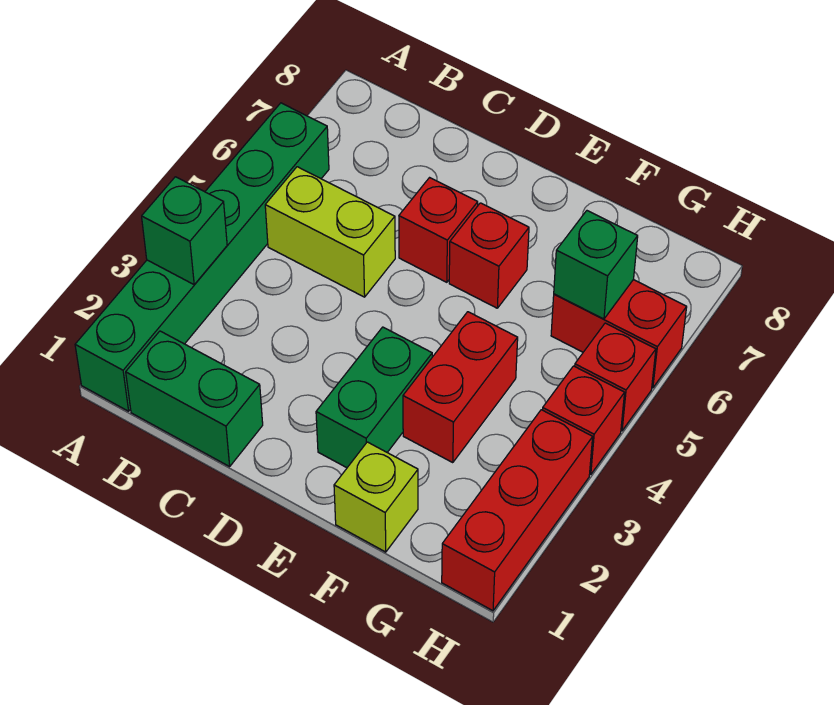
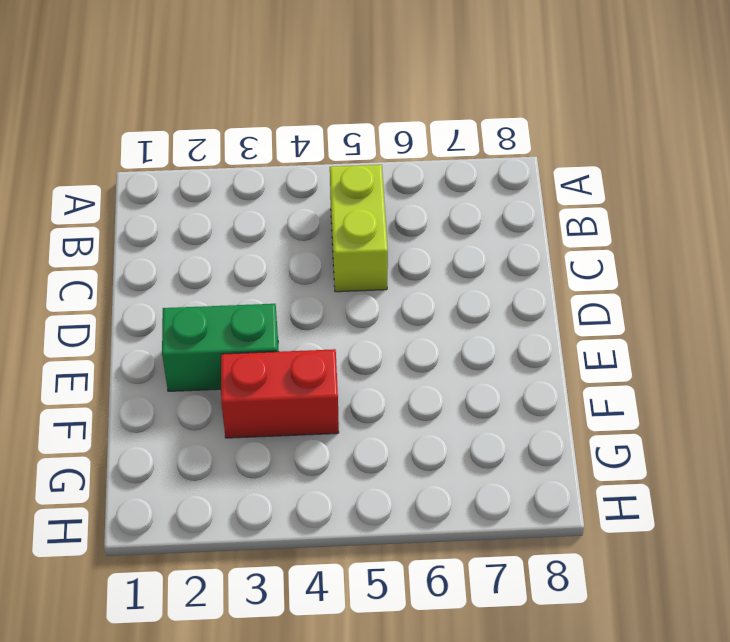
none -> green 1x6 brick [75,103,329,411]
none -> green 1x2 brick [126,331,263,467]
none -> red 1x1 brick [399,178,478,282]

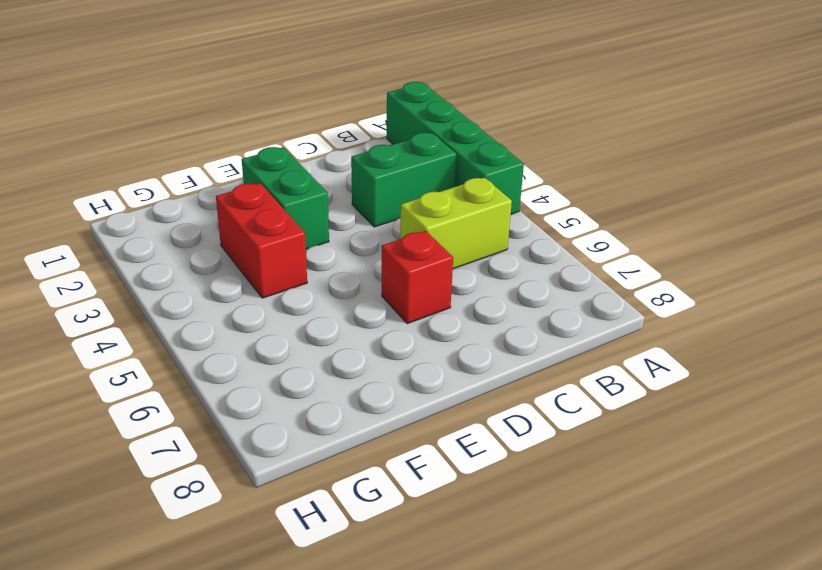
green 1x4 brick [387,82,524,214] -> green 1x6 brick [75,103,329,411]
green 1x2 brick [351,133,456,227] -> green 1x2 brick moved to [126,331,263,467]
none -> red 1x1 brick [449,203,529,308]
none -> lime 1x1 brick [334,442,418,552]
none -> red 1x2 brick [551,280,687,388]

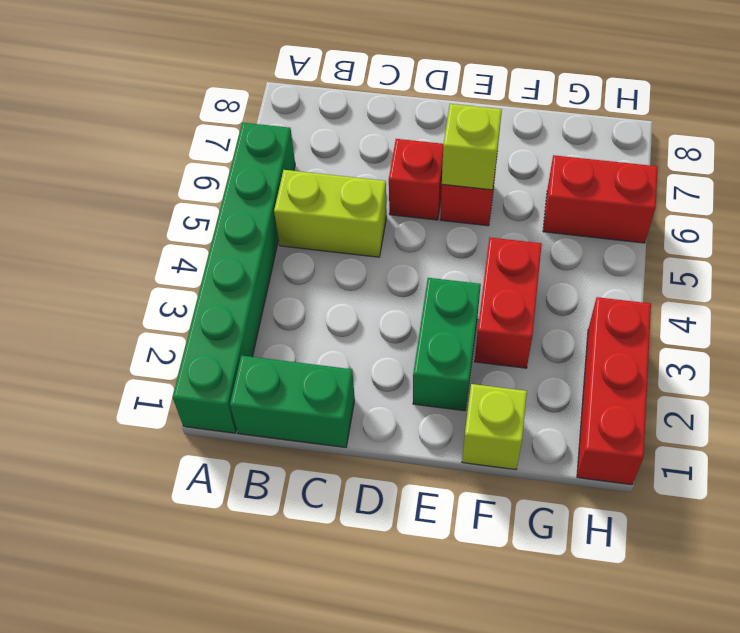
lime 1x1 brick [442,104,502,190] -> none
none -> red 1x1 brick [543,366,624,475]
none -> red 1x1 brick [575,323,656,431]
none -> green 1x1 brick [142,177,227,285]

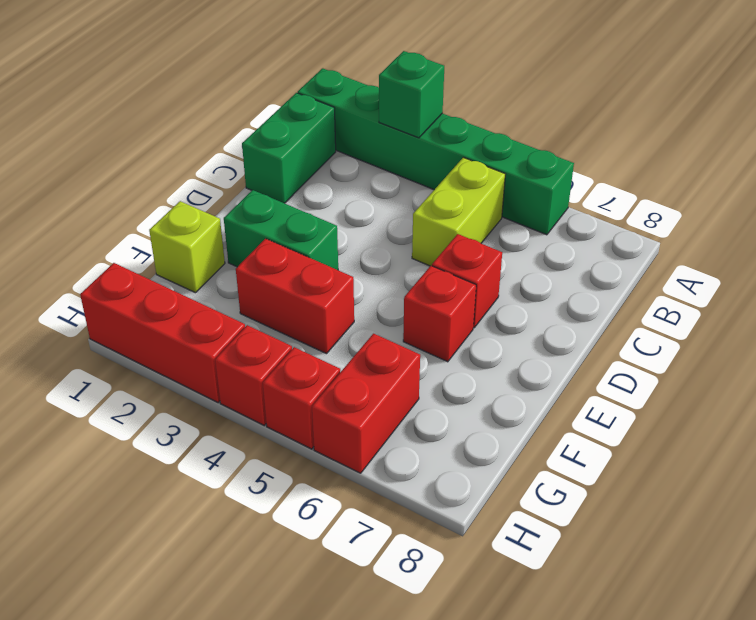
none -> green 1x1 brick [554,211,638,319]

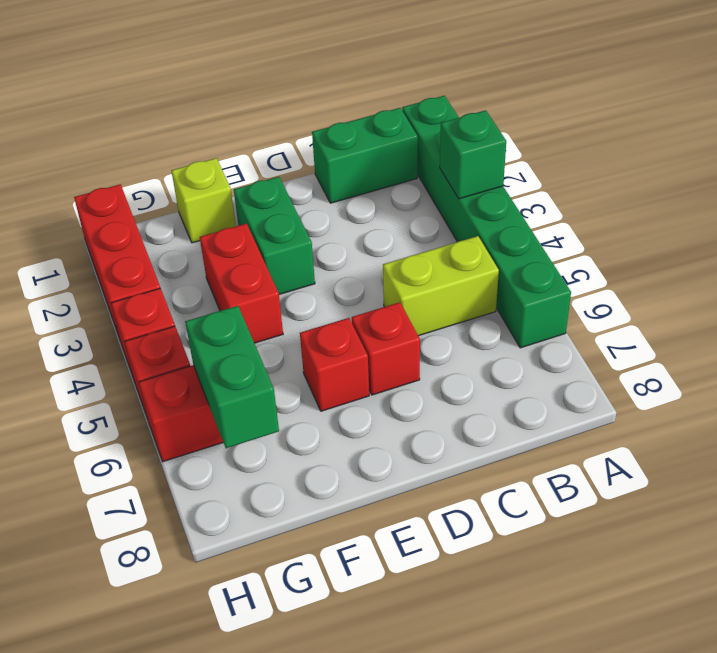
green 1x2 brick [185,306,279,448] -> green 1x1 brick [554,211,638,319]

